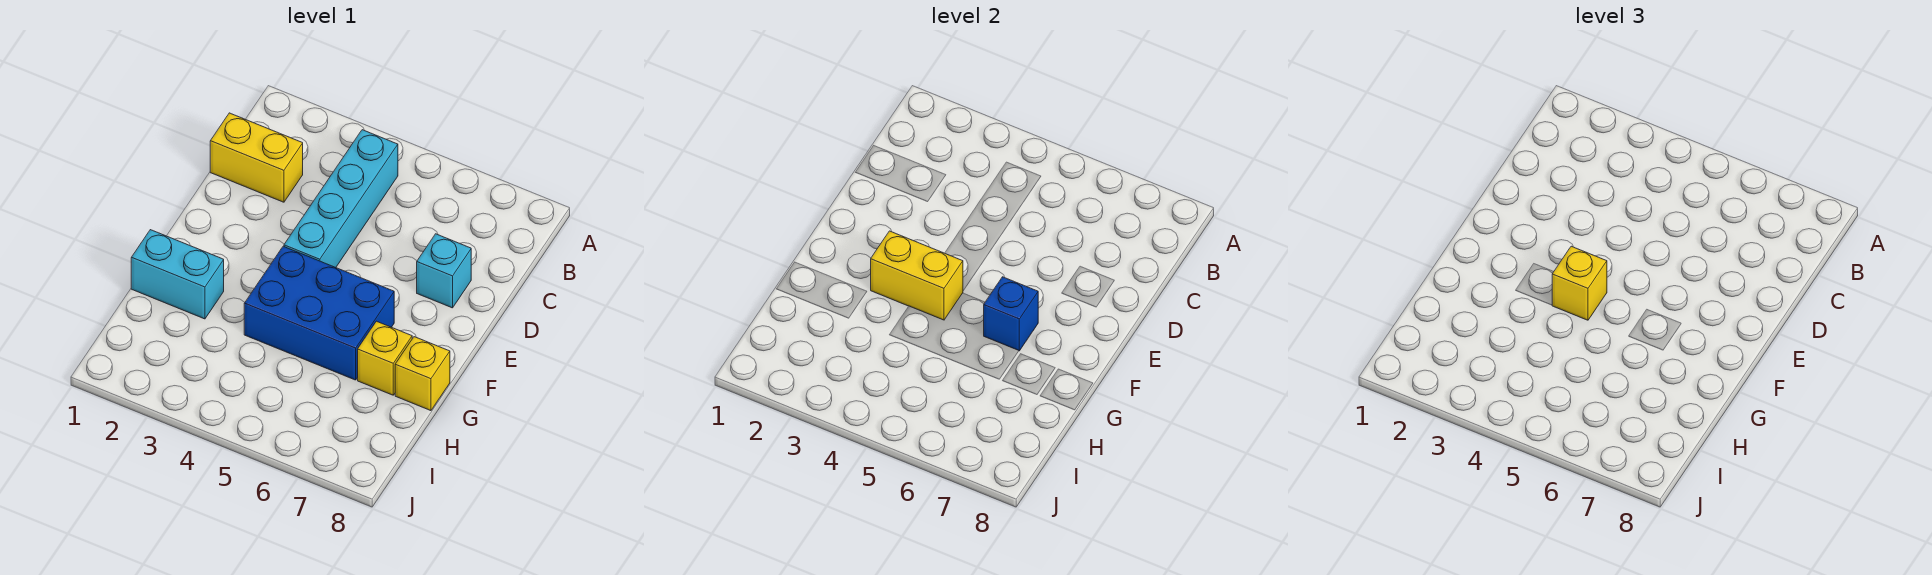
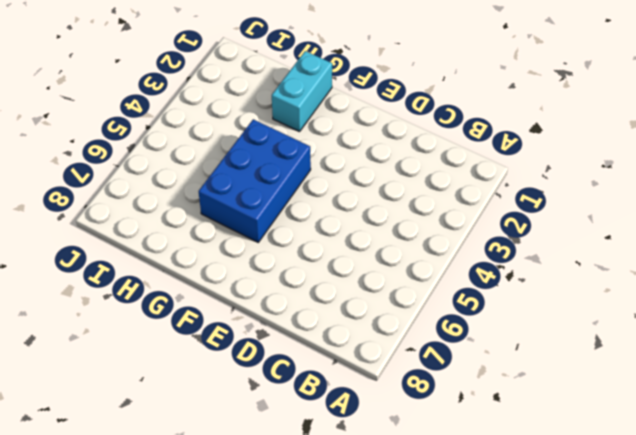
none -> cyan 1x4 brick [284,130,398,268]
none -> yellow 1x2 brick [210,113,303,202]

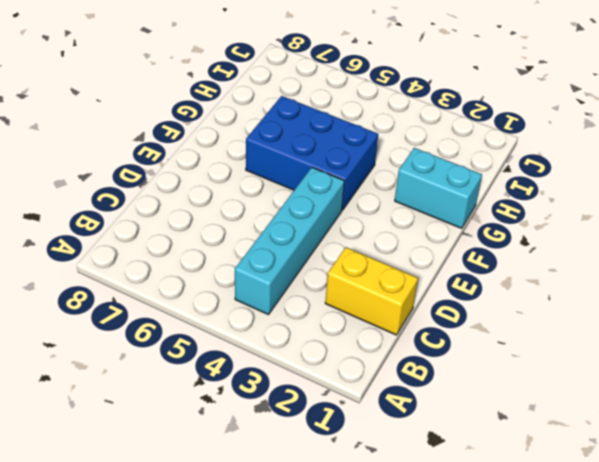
none -> cyan 1x1 brick [417,234,471,308]
none -> yellow 1x1 brick [358,321,412,395]

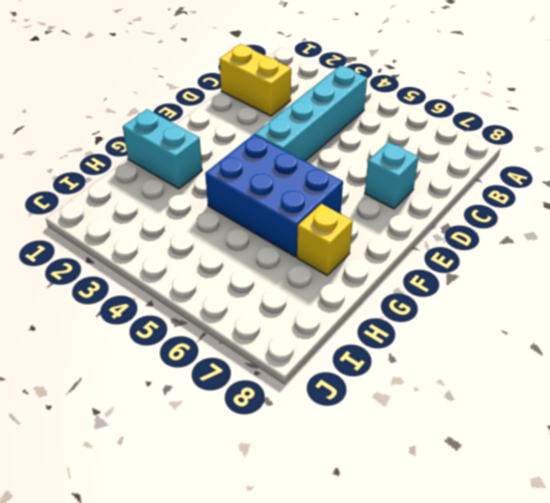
none -> yellow 1x1 brick [395,337,450,411]
none -> yellow 1x2 brick [871,231,963,320]

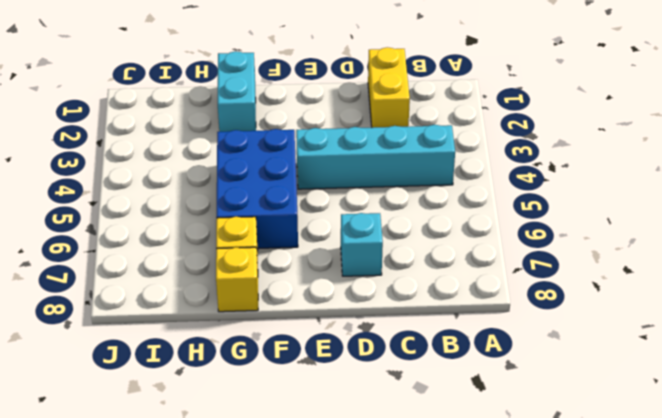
none -> yellow 1x2 brick [871,231,963,320]
none -> blue 1x1 brick [984,277,1038,351]

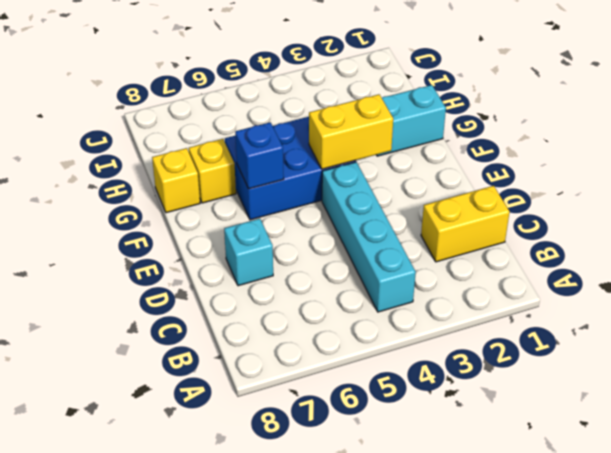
none -> yellow 1x1 brick [1552,246,1607,320]

